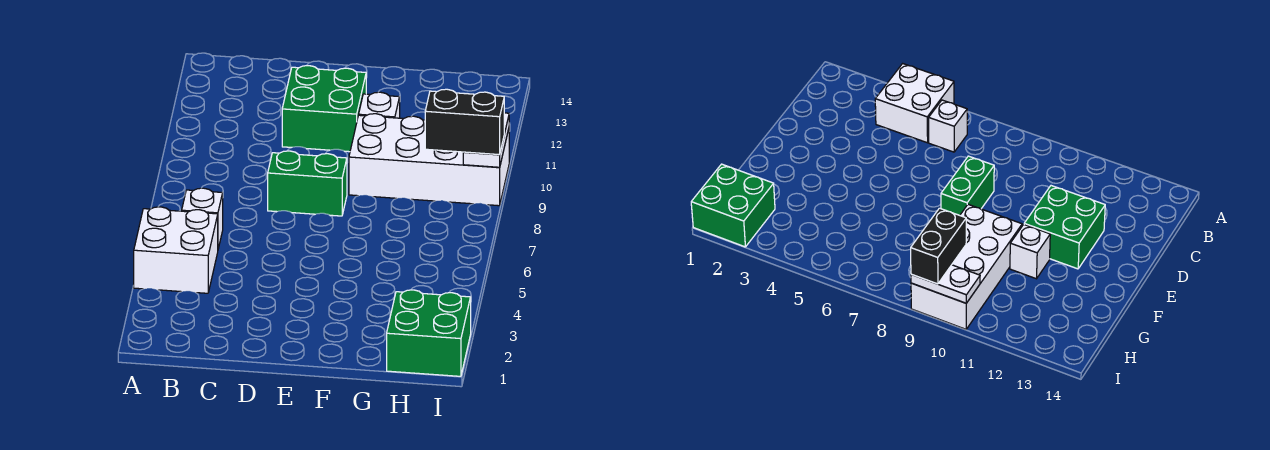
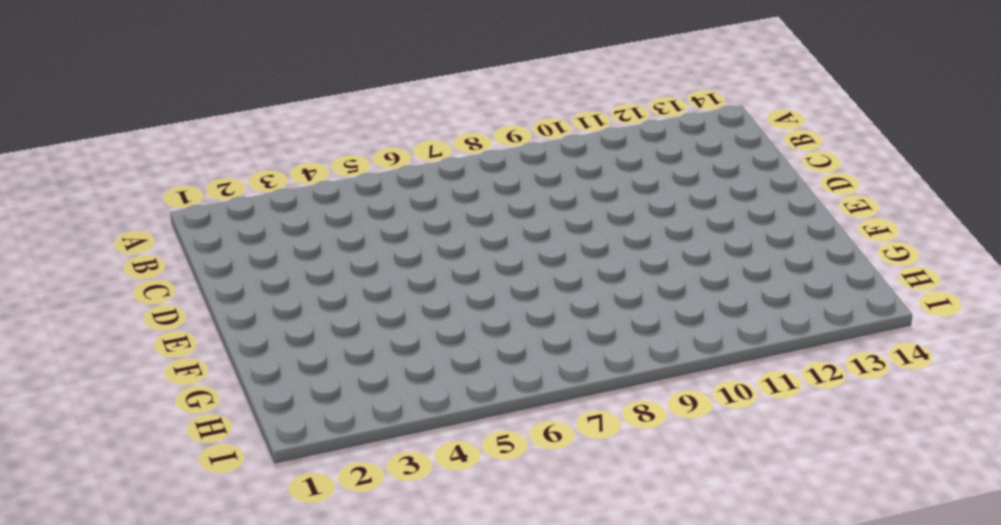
none -> white 2x2 brick [134,207,218,293]
none -> white 1x1 brick [182,188,223,249]

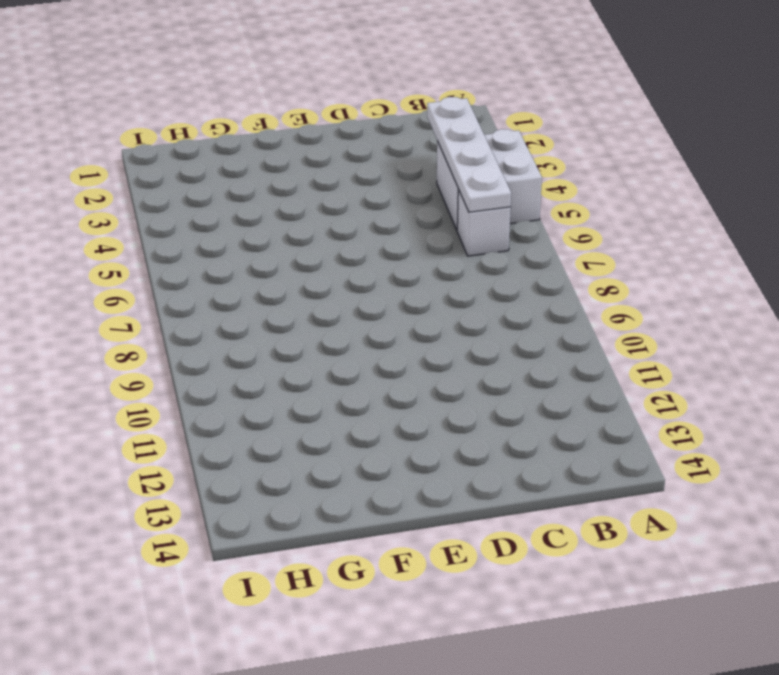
white 1x4 plate [427,97,511,212] -> none
none -> green 1x2 brick [268,151,347,216]
none -> green 2x2 brick [282,66,366,152]

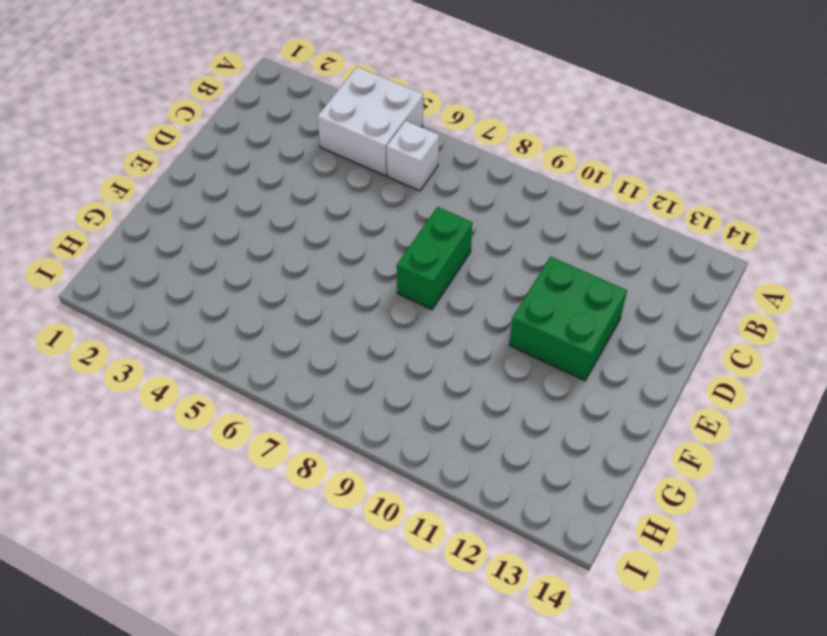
none -> white 2x4 brick [349,114,509,206]
none -> white 1x1 brick [359,92,400,118]

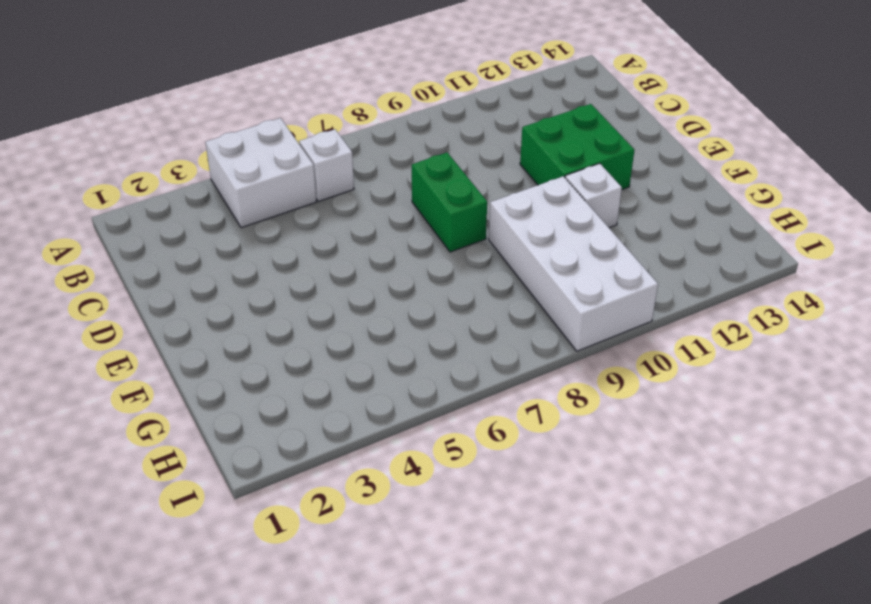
none -> green 2x2 brick [387,290,471,376]
none -> white 1x2 plate [463,113,509,167]

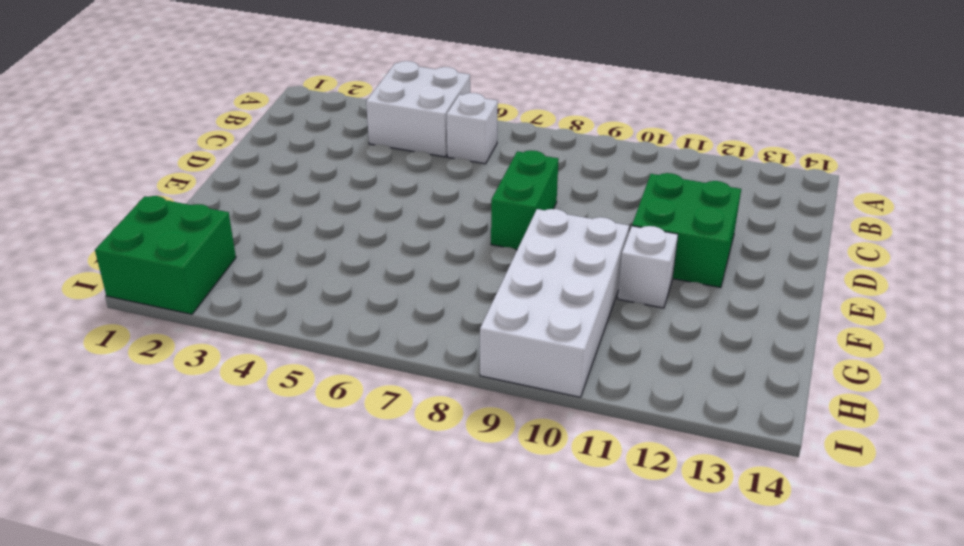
none -> white 1x2 plate [463,113,509,167]
none -> black 1x2 brick [425,89,504,155]

